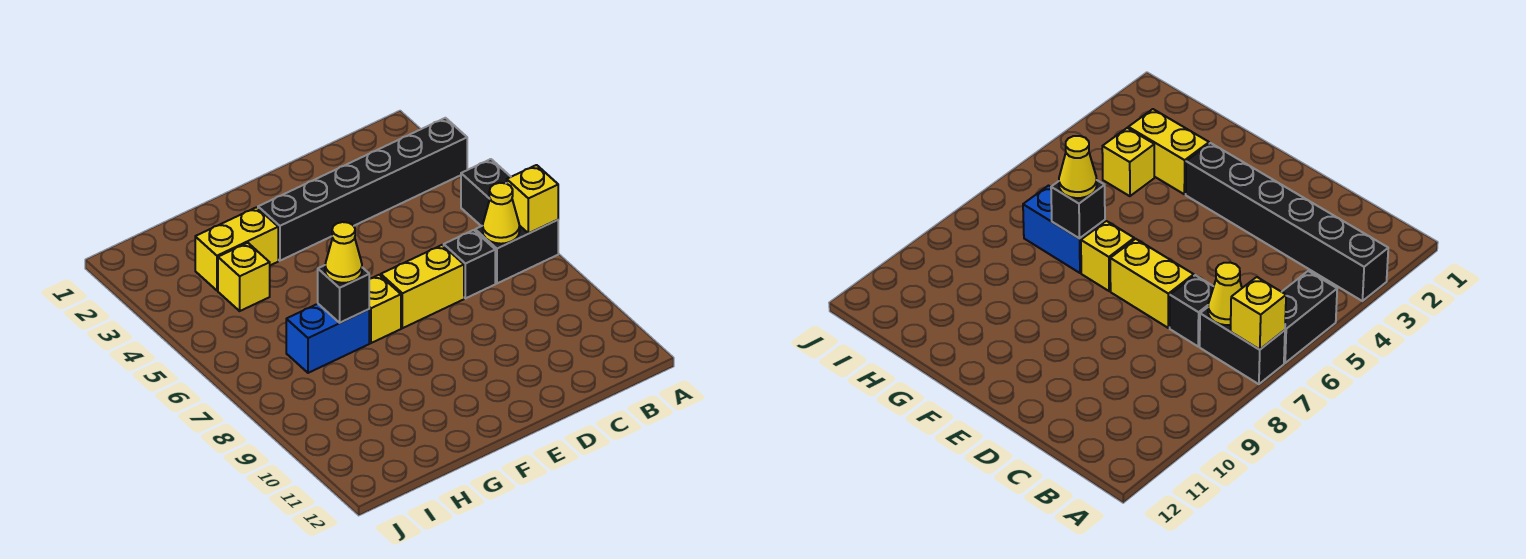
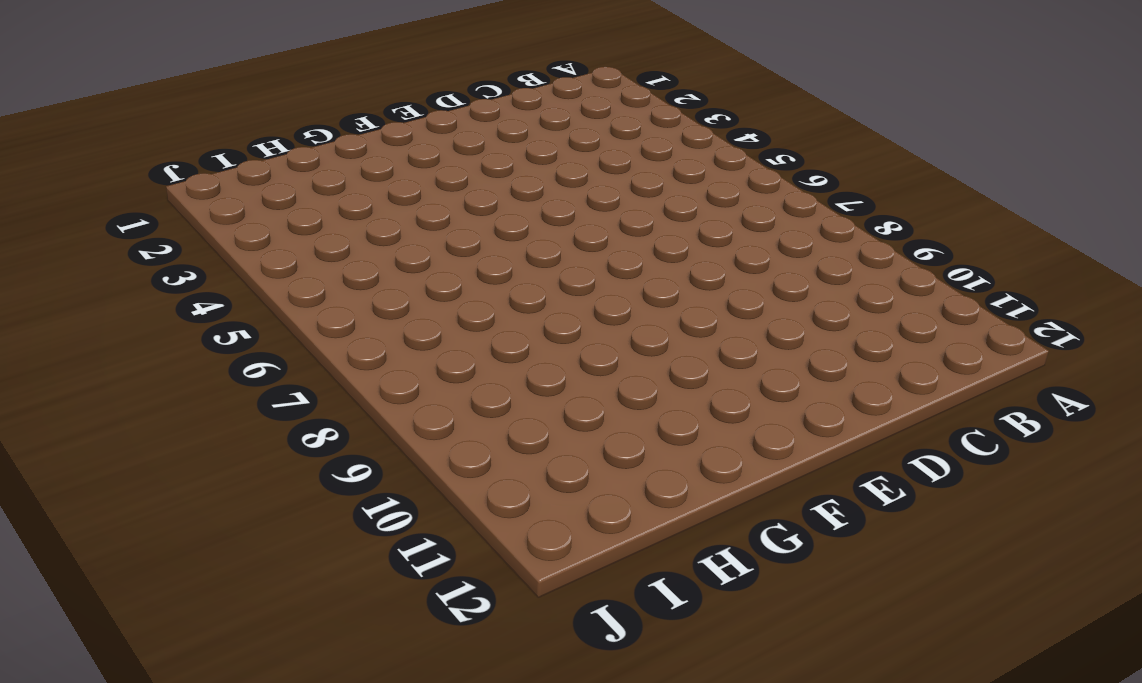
none -> black 1x6 brick [258,118,467,261]
none -> black 1x2 brick [461,159,511,226]
none -> black 1x2 brick [475,220,558,283]

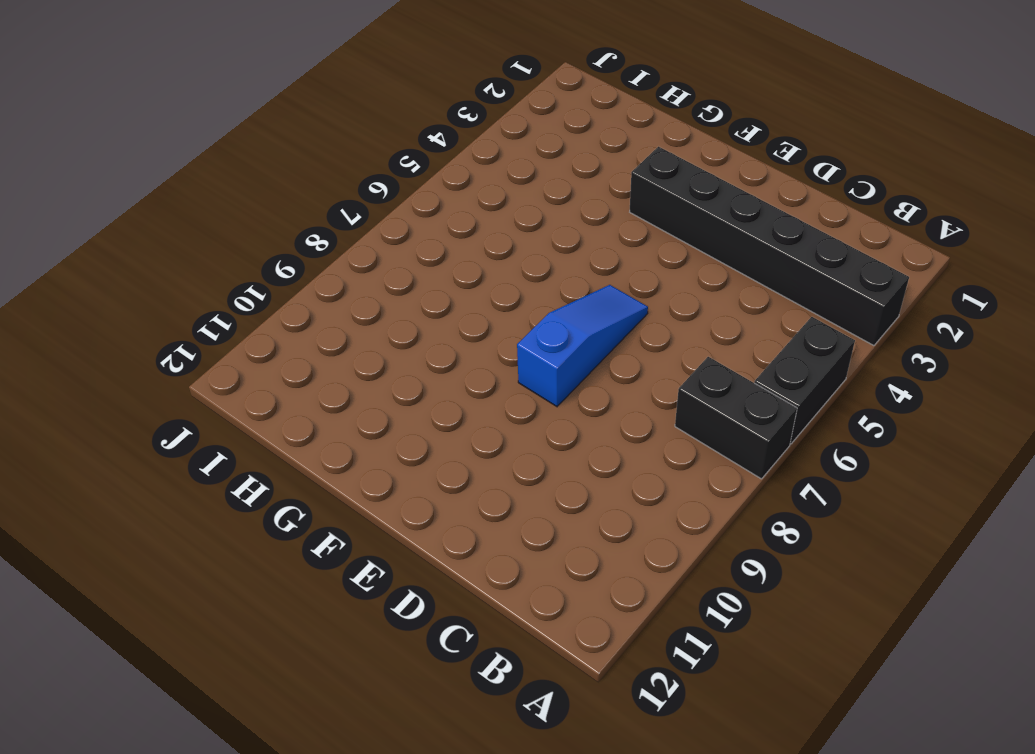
blue 1x3 slope [517,285,648,406] -> yellow 1x2 brick [381,245,464,328]
none -> black 1x1 brick [444,230,495,298]
none -> yellow 1x1 brick [369,275,401,343]
none -> yellow 1x2 brick [195,207,278,290]

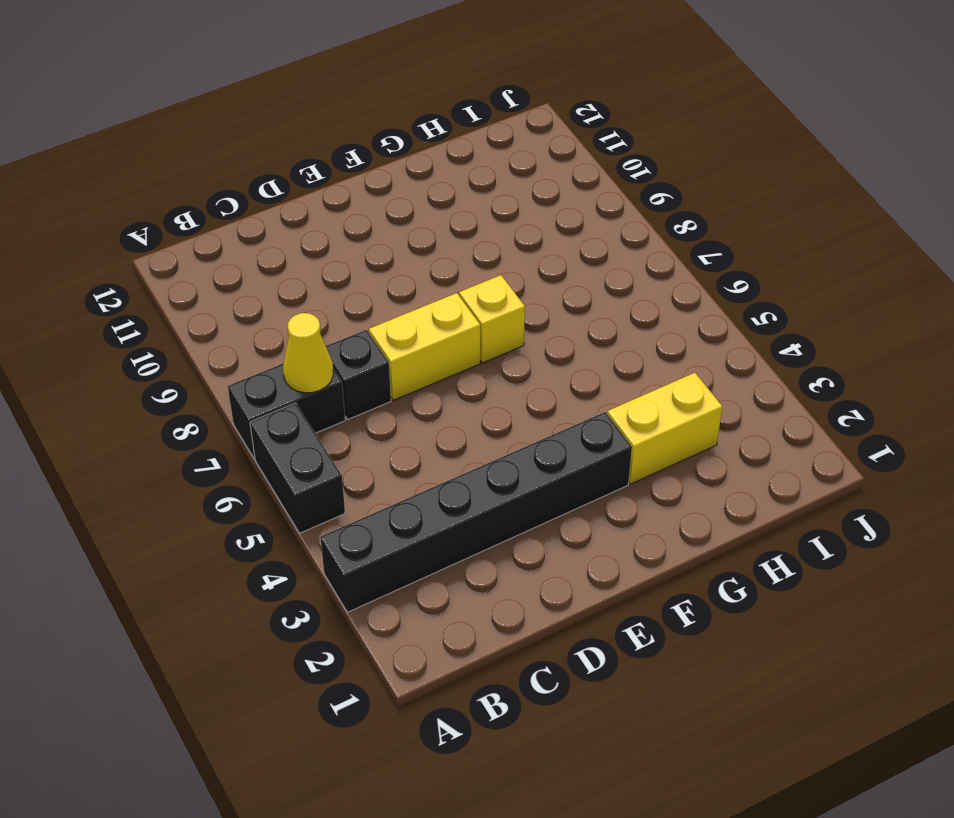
none -> blue 1x2 brick [286,304,369,373]
none -> yellow 1x1 brick [218,243,270,311]
none -> yellow 1x1 brick [507,165,558,233]

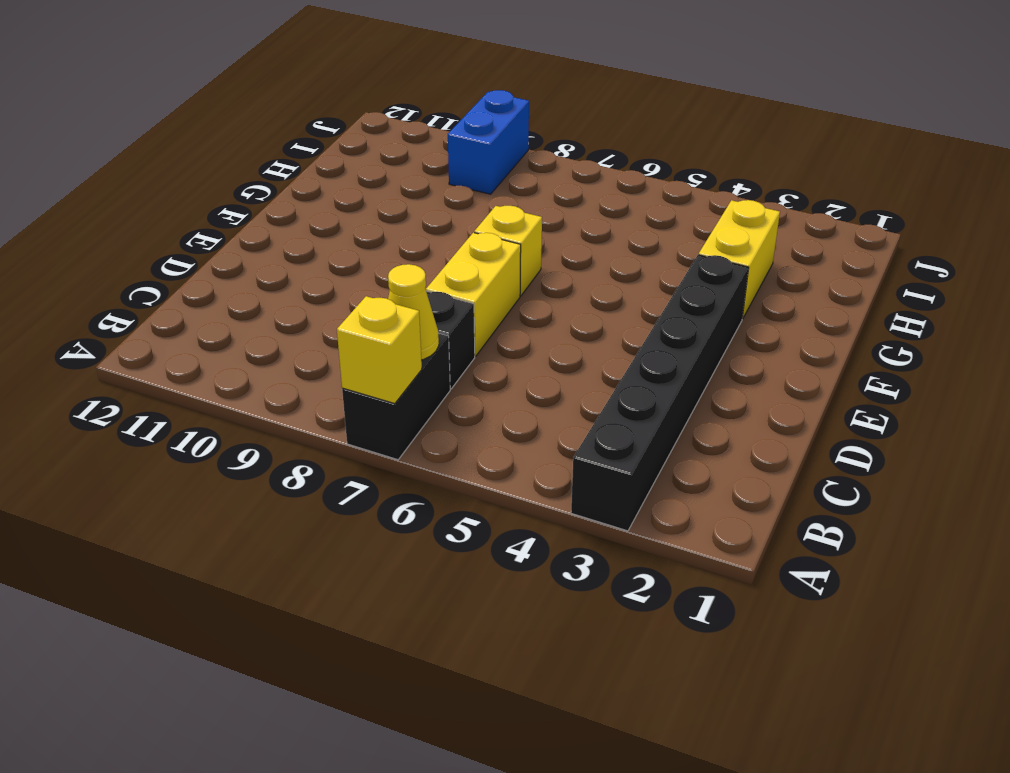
blue 1x2 brick [448,90,529,194] -> blue 1x2 brick moved to [286,304,369,373]
none -> black 1x2 brick [461,159,511,226]
none -> yellow 1x1 brick [218,243,270,311]
none -> black 1x1 brick [318,265,369,323]

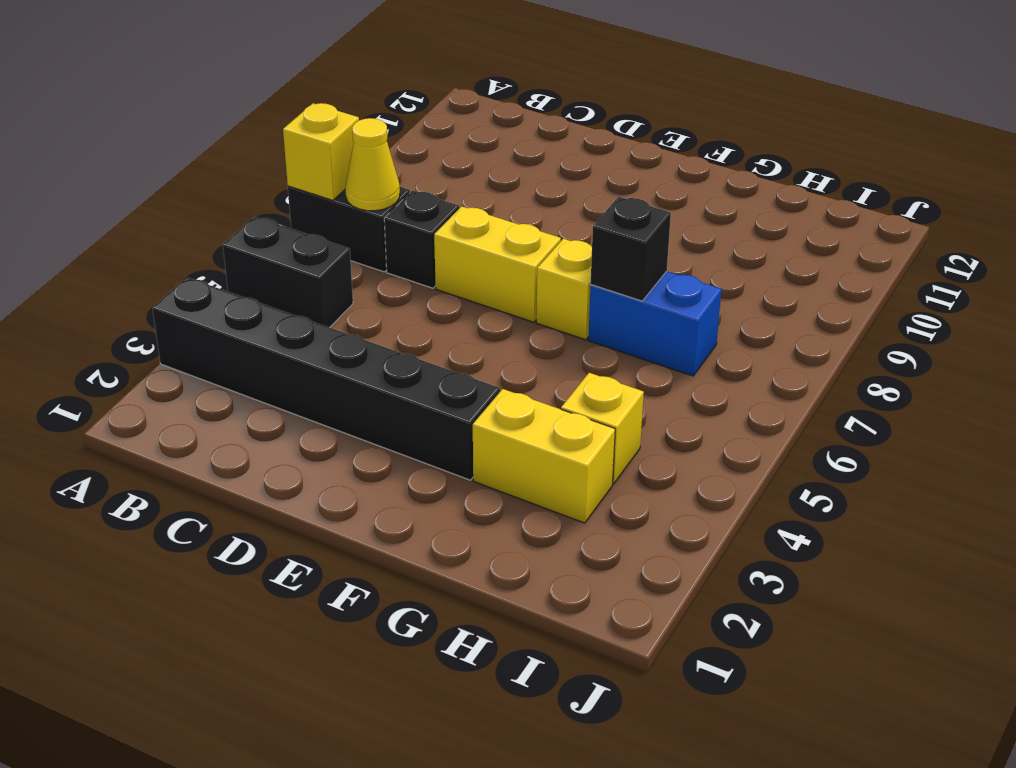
black 1x2 brick [223,216,353,328] -> black 1x2 brick turned to [461,159,511,226]
none -> yellow 1x1 cone [325,222,362,283]

